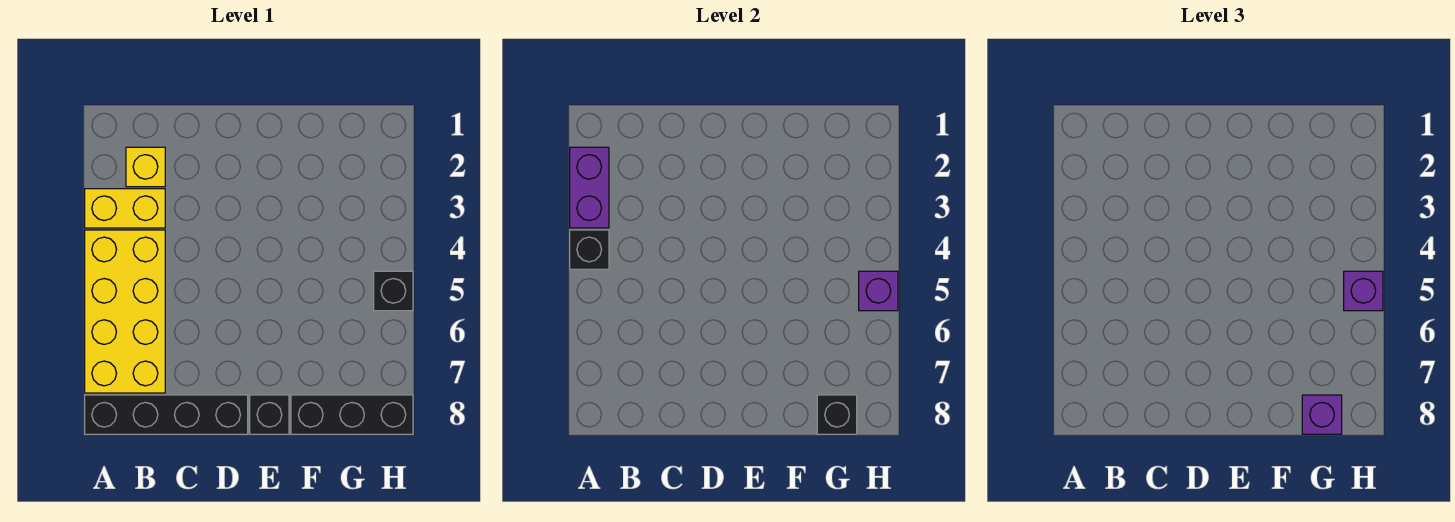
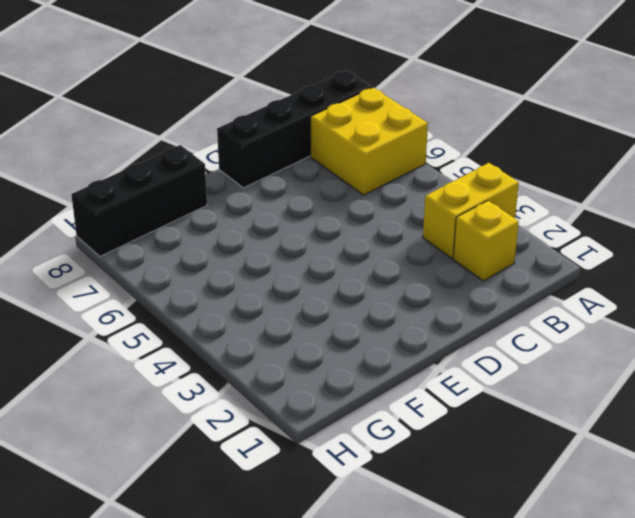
yellow 2x2 brick [311,88,428,195] -> yellow 2x4 brick [85,230,165,393]
none -> black 1x1 brick [250,395,289,434]
none -> black 1x1 brick [374,271,413,311]
none -> purple 1x2 brick [570,147,609,228]

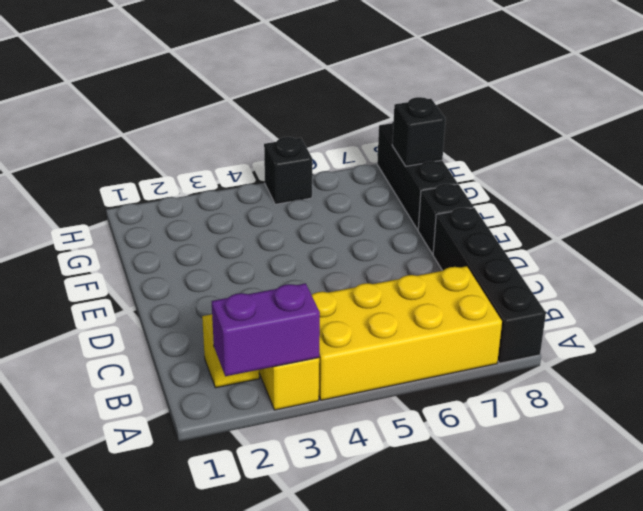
none -> black 1x1 brick [570,230,609,269]
none -> purple 1x1 brick [859,271,898,311]
none -> purple 1x1 brick [1302,395,1342,434]

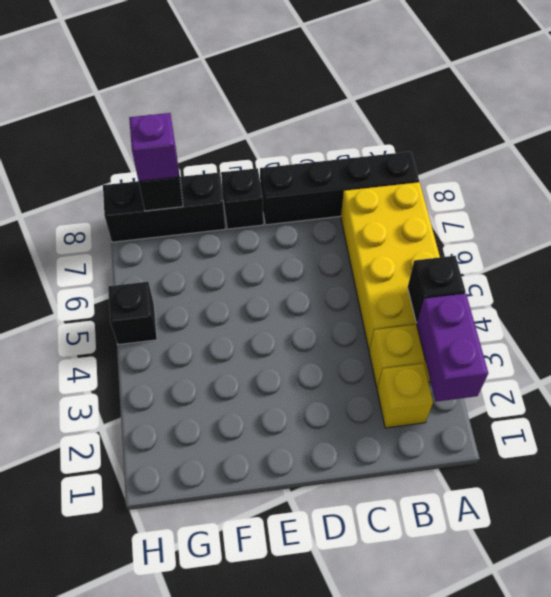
none -> purple 1x1 brick [859,271,898,311]
none -> purple 1x1 brick [1344,271,1383,311]

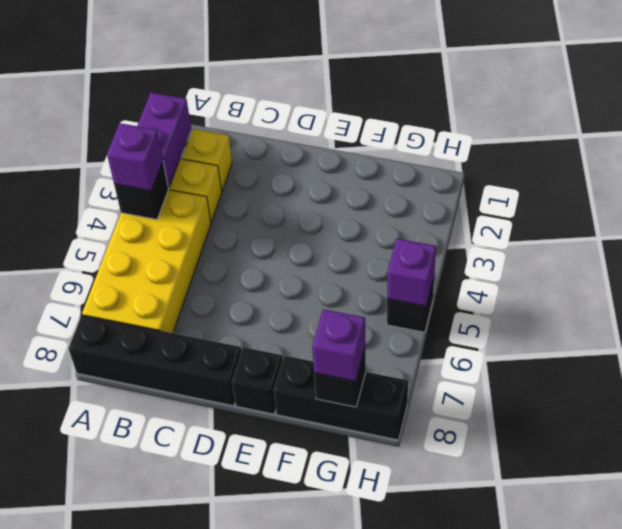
purple 1x1 brick [107,123,163,191] -> purple 1x1 brick moved to [1344,271,1383,311]

